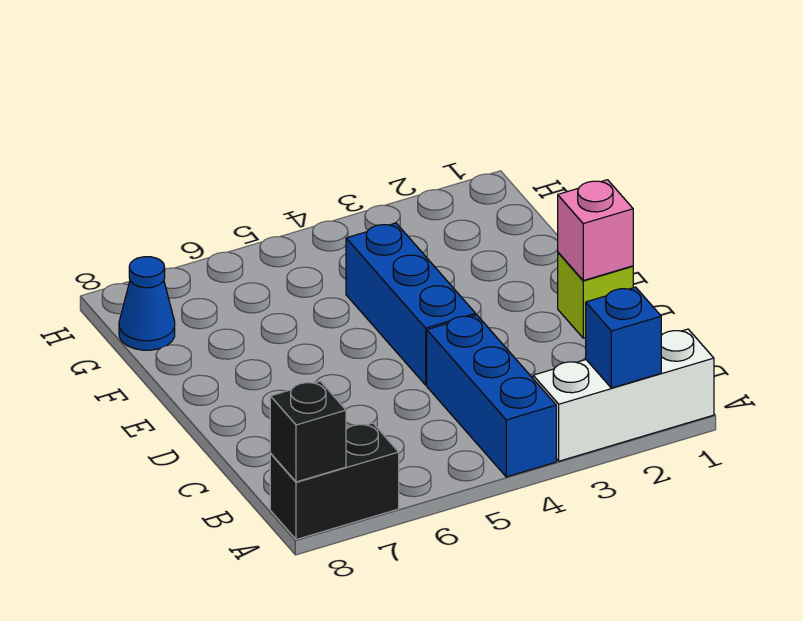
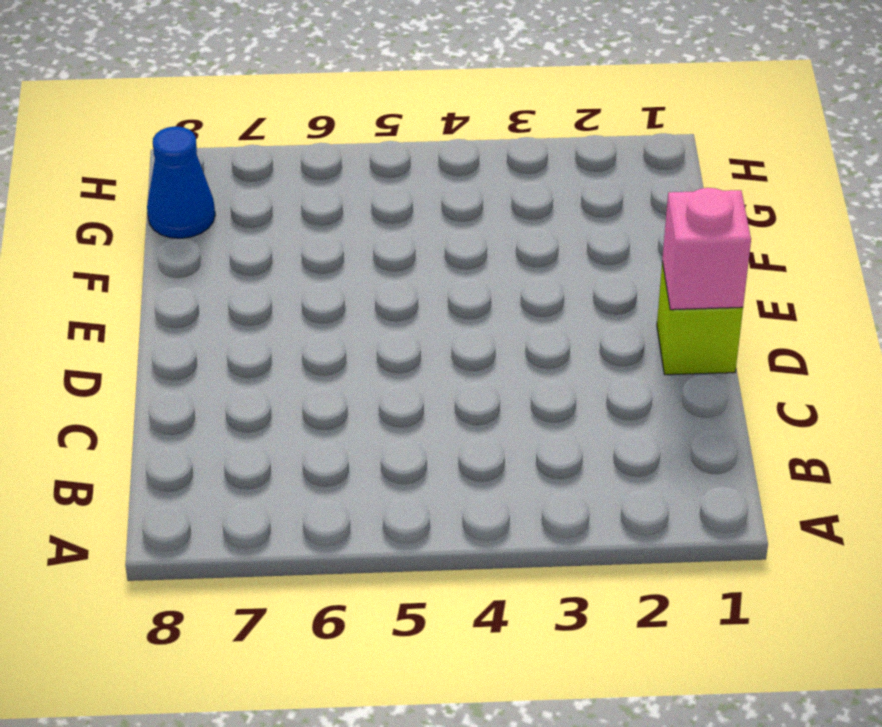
none -> white 1x3 brick [533,329,714,461]
none -> blue 1x3 brick [427,315,556,477]

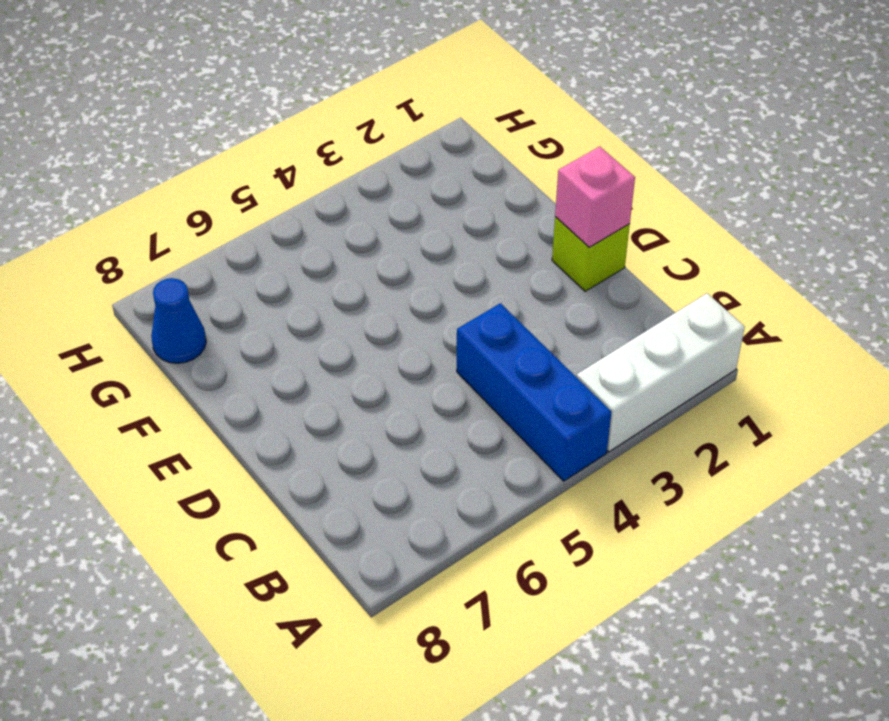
none -> black 1x2 brick [270,423,399,540]
none -> blue 1x3 brick [346,223,476,385]

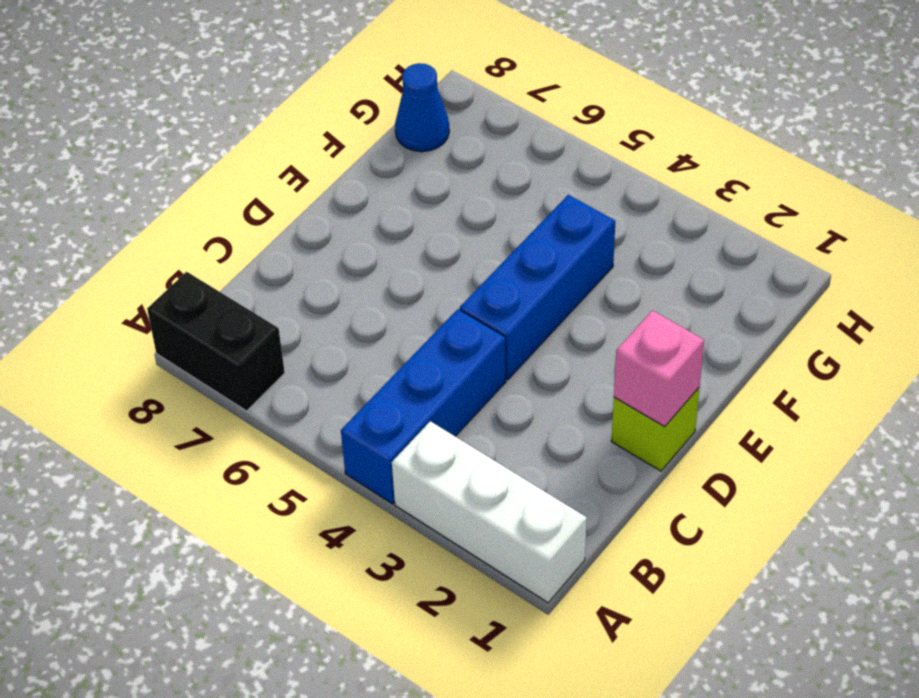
none -> blue 1x1 brick [586,287,661,388]
none -> black 1x1 brick [270,381,346,482]

